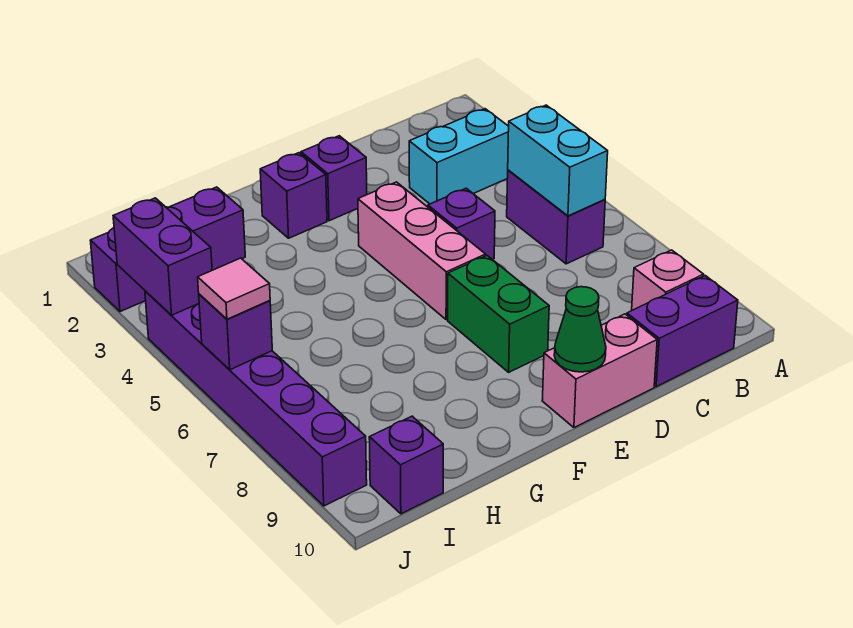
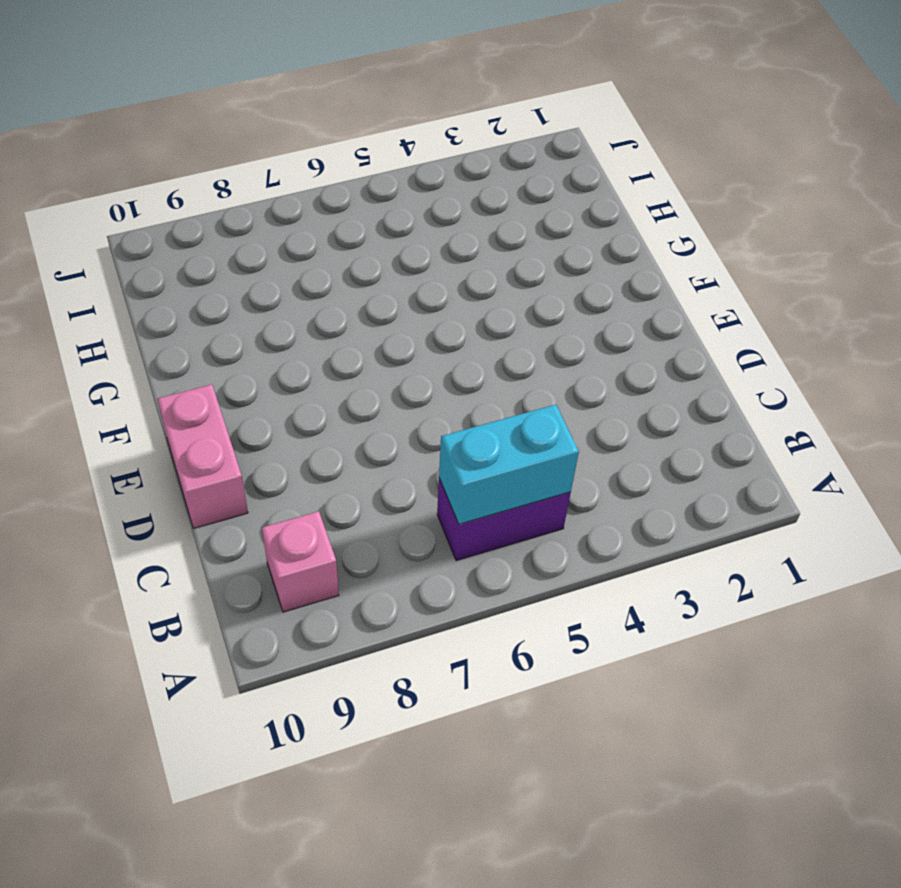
none -> cyan 1x2 brick [409,109,509,204]
none -> purple 1x2 brick [627,276,738,387]
none -> purple 1x1 brick [428,188,495,259]

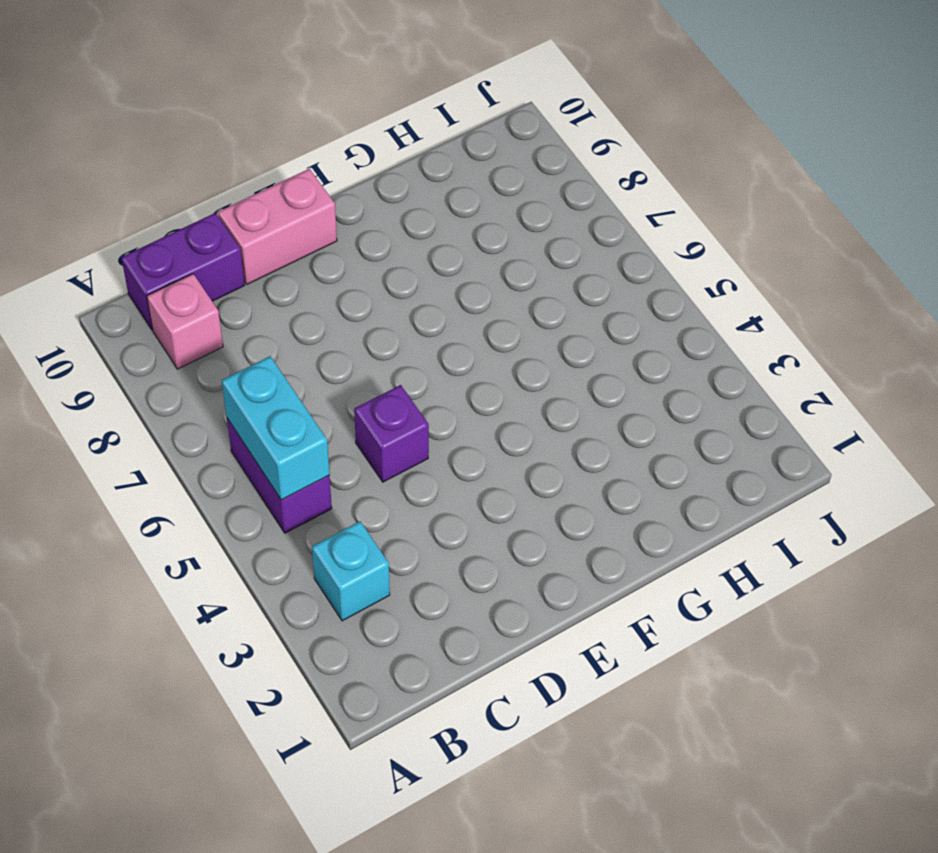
cyan 1x1 brick [312,521,390,621] -> cyan 1x2 brick [409,109,509,204]
none -> purple 1x1 brick [301,136,367,221]
none -> pink 1x3 brick [358,182,486,320]
none -> green 1x2 brick [448,256,549,372]

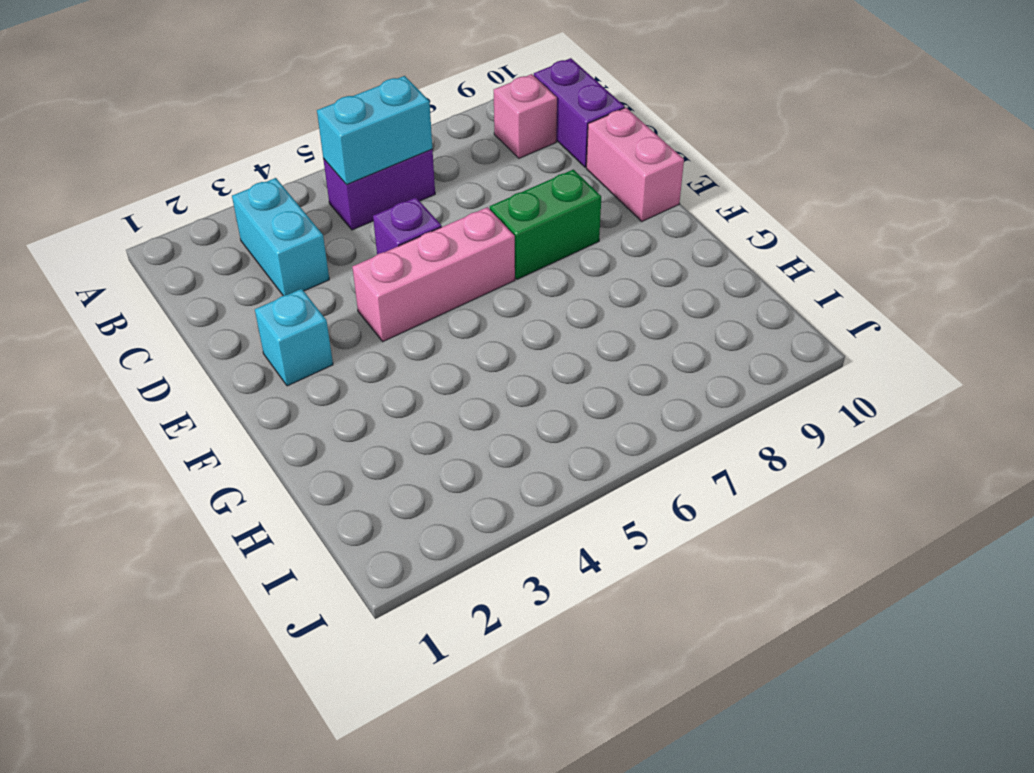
cyan 1x1 brick [255,289,333,386] -> purple 1x1 brick [301,136,367,221]
none -> purple 1x1 brick [260,153,327,238]
none -> purple 1x3 brick [90,187,245,312]
none -> purple 1x1 brick [369,416,443,514]

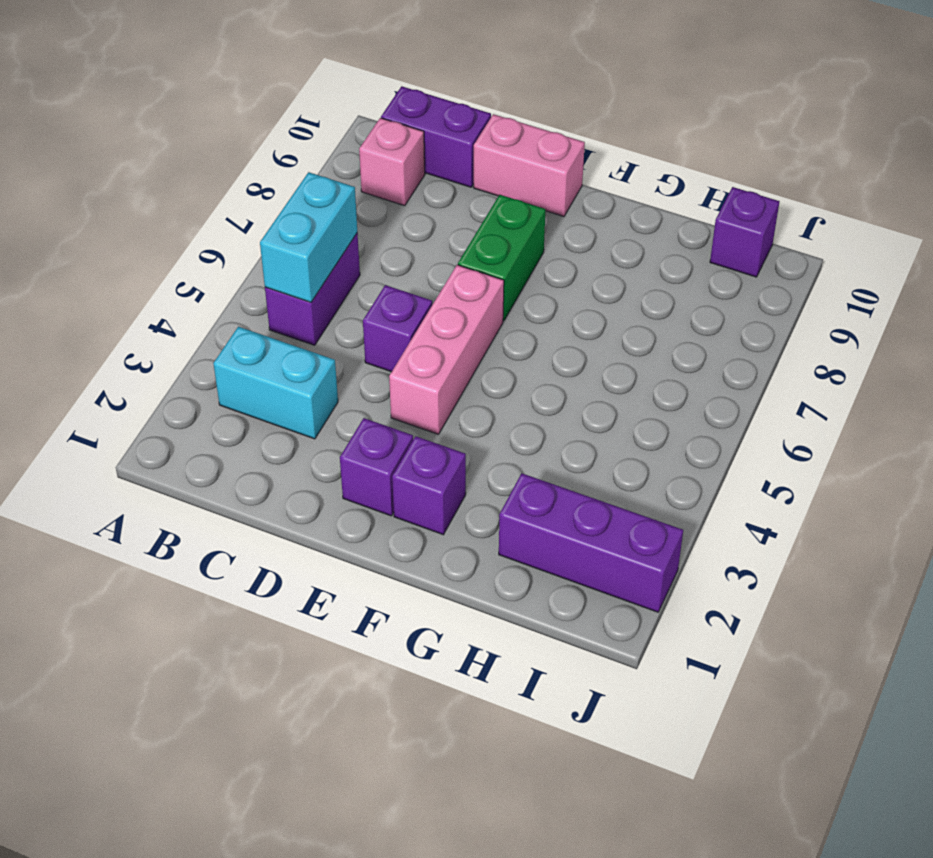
none -> purple 1x6 brick [145,291,367,506]
none -> green 1x1 cone [554,287,606,372]
none -> purple 1x2 brick [113,198,212,315]

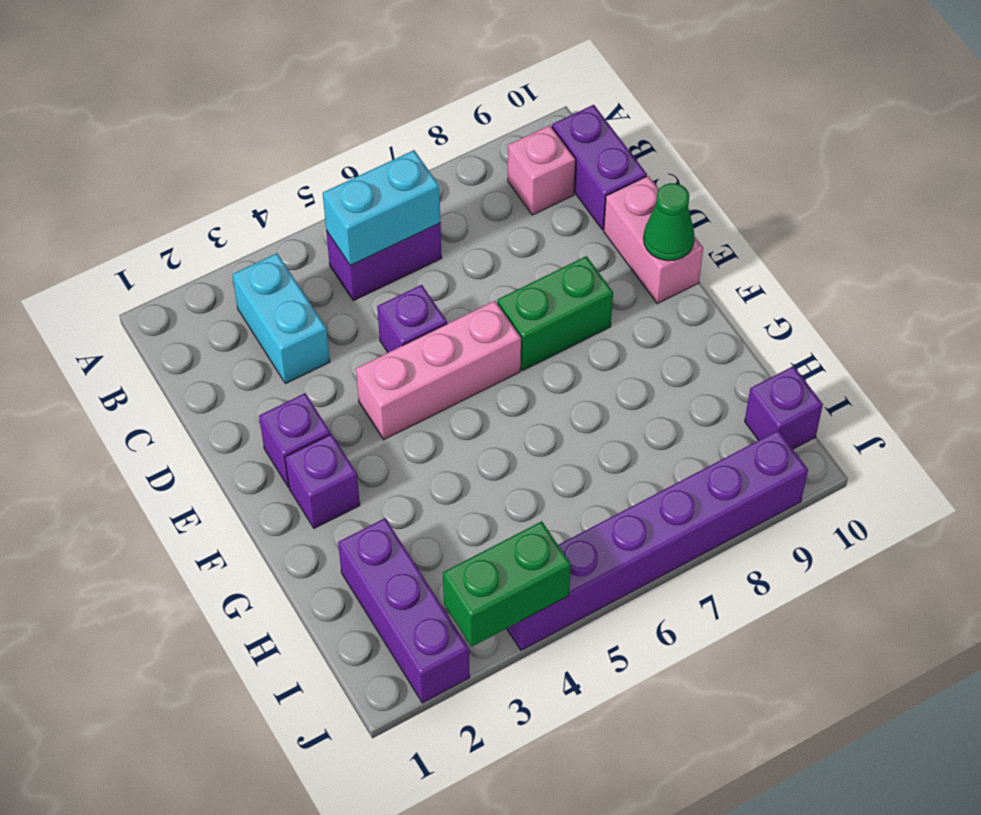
green 1x2 brick [443,521,571,647] -> purple 1x2 brick [113,198,212,315]
none -> purple 1x1 brick [199,294,272,370]
none -> pink 1x1 tile [198,258,270,319]

